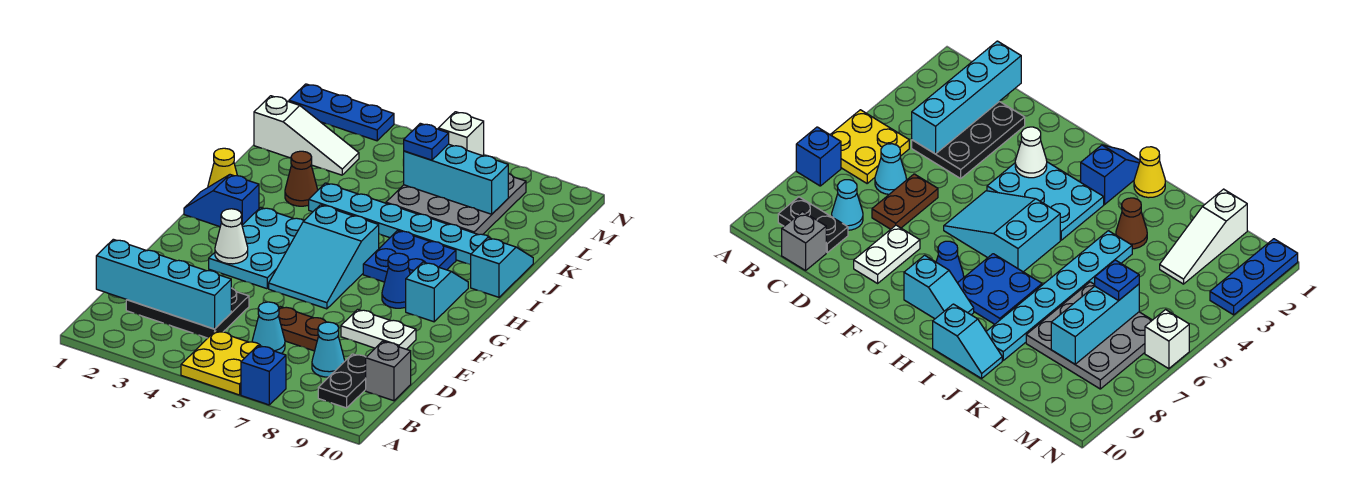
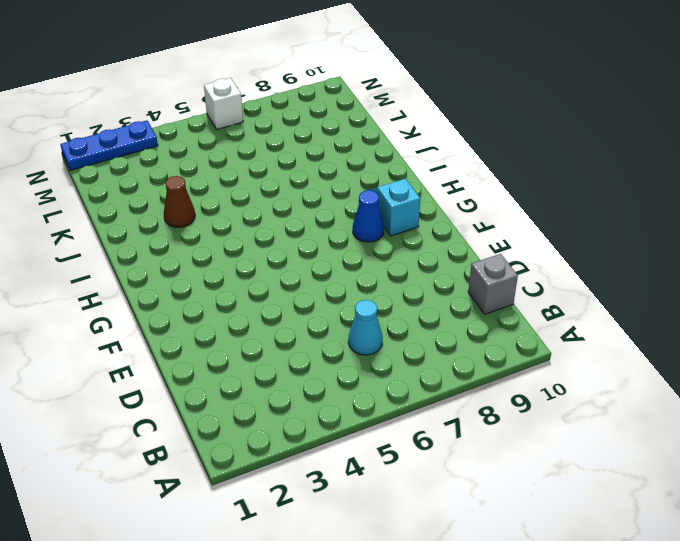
none -> yellow 2x2 plate [181,331,262,395]
none -> blue 1x1 brick [241,346,286,405]
none -> black 1x2 plate [318,354,366,408]

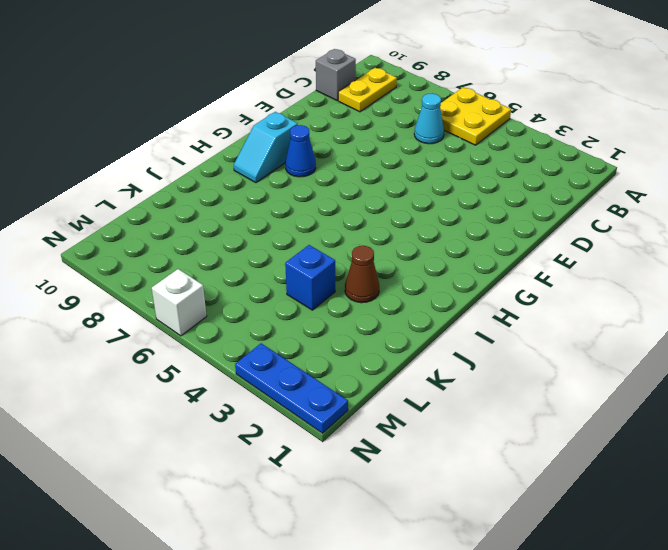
yellow 1x2 plate [338,68,397,112] -> black 1x2 plate [318,354,366,408]
blue 1x1 brick [285,245,335,310] -> blue 1x1 brick moved to [241,346,286,405]
none -> black 2x3 plate [126,288,249,338]
none -> cyan 1x1 cone [312,322,345,377]
none -> brown 1x2 plate [278,307,339,351]

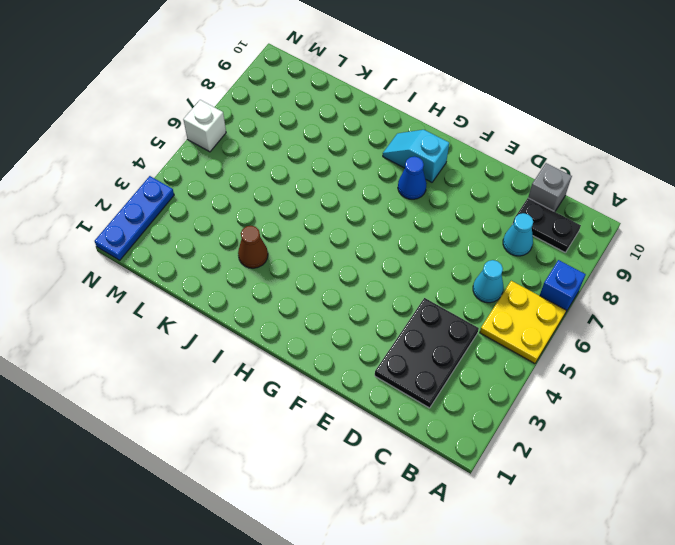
none -> brown 1x2 plate [278,307,339,351]
none -> white 1x2 plate [341,309,416,349]
none -> cyan 2x3 plate [209,207,304,289]

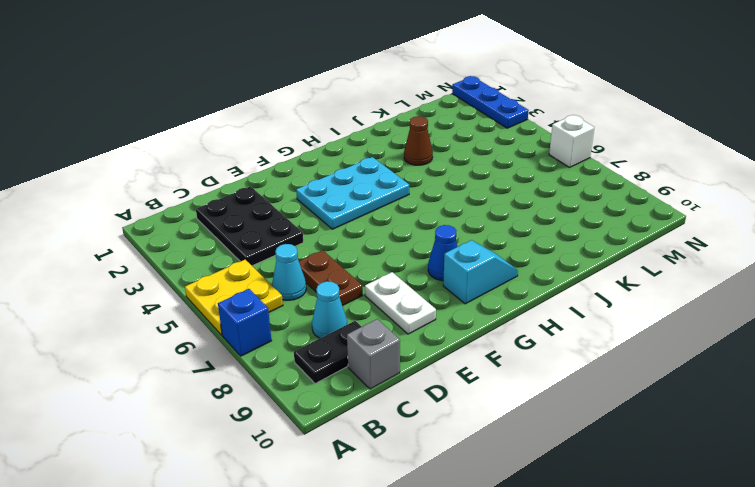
none -> cyan 2x3 slope [269,205,379,309]
none -> blue 1x2 slope [184,175,259,227]
none -> blue 2x2 plate [363,230,456,282]

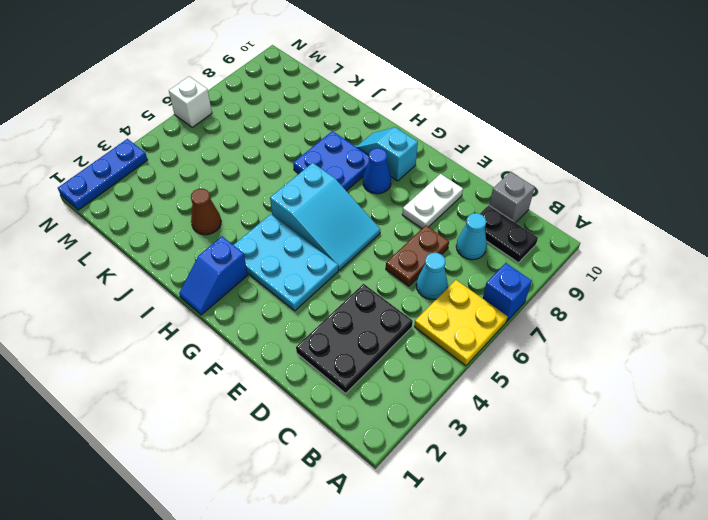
none -> yellow 1x1 cone [208,148,237,187]
none -> cyan 1x2 slope [471,238,533,297]
none -> cyan 1x6 plate [309,183,490,265]

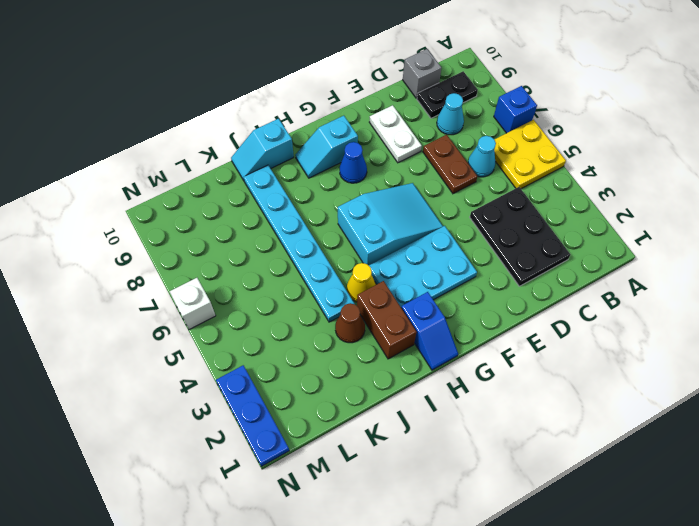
brown 1x2 brick [357,281,416,359] -> none
yellow 1x1 cone [347,263,376,302] -> yellow 1x1 cone moved to [208,148,237,187]
none -> blue 2x2 plate [363,230,456,282]
none -> grey 3x3 plate [386,173,526,235]
none -> white 1x3 slope [254,96,359,175]

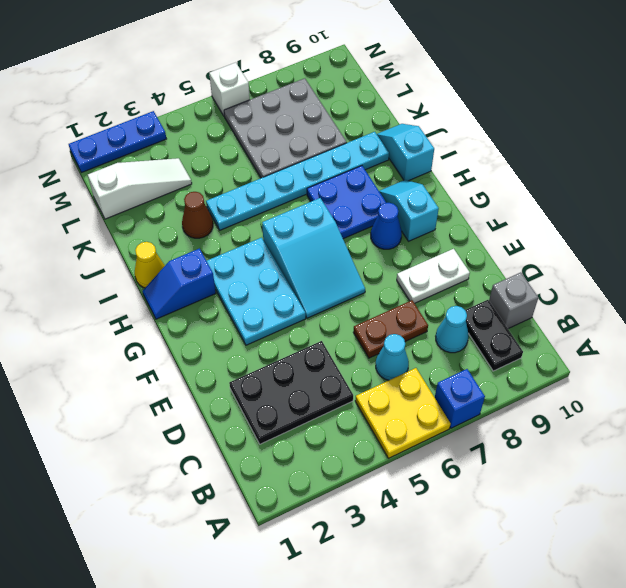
none -> cyan 1x4 brick [96,239,231,329]
none -> white 1x1 cone [215,209,248,264]
none -> cyan 1x3 brick [403,144,508,214]

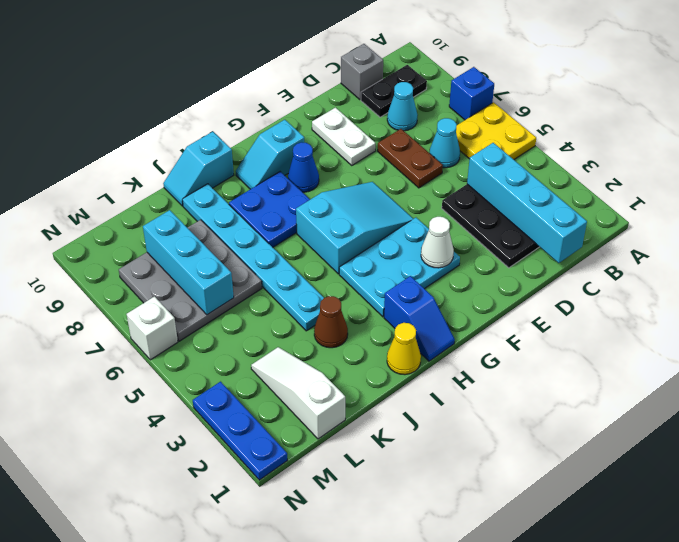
none -> blue 1x1 plate [404,123,449,160]

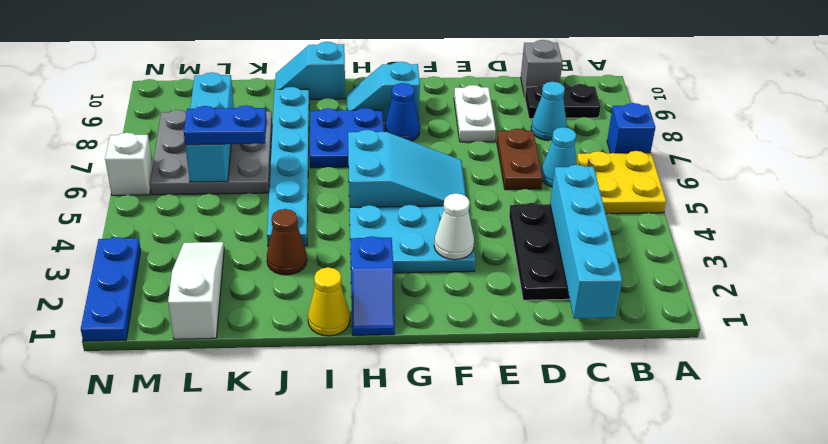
blue 1x2 plate [184,105,267,145] -> blue 1x1 plate [404,123,449,160]

